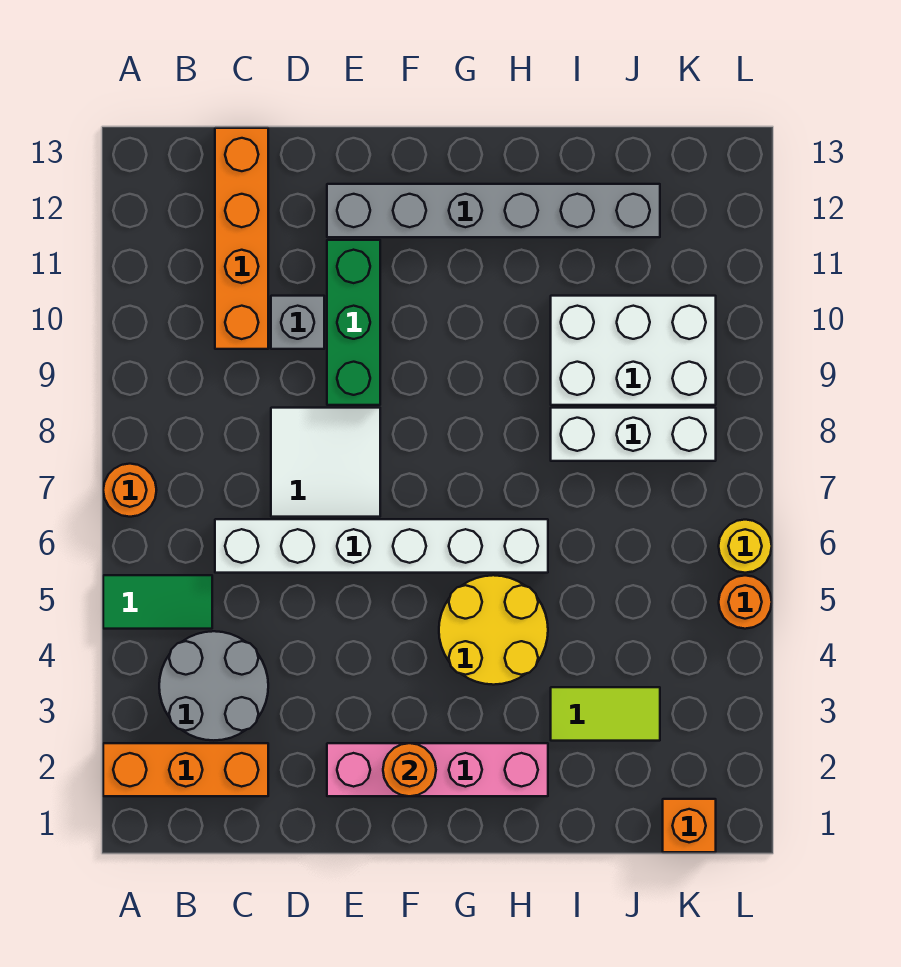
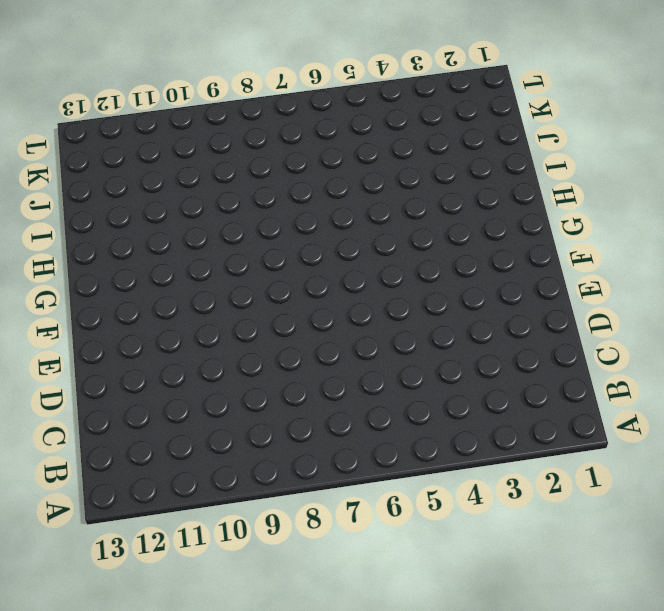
none -> orange 1x3 brick [103,743,268,796]
none -> green 1x2 tile [103,575,212,629]
none -> orange 1x1 round brick [103,464,156,517]

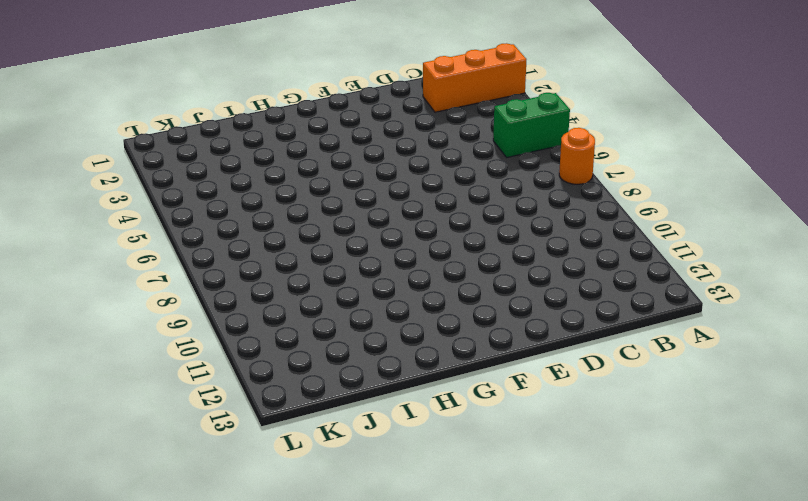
green 1x2 brick [493,93,570,157] -> green 1x2 tile [103,575,212,629]
none -> grey 2x2 round brick [159,631,268,740]
none -> white 1x6 brick [215,519,548,573]
none -> orange 1x4 brick [215,128,268,349]

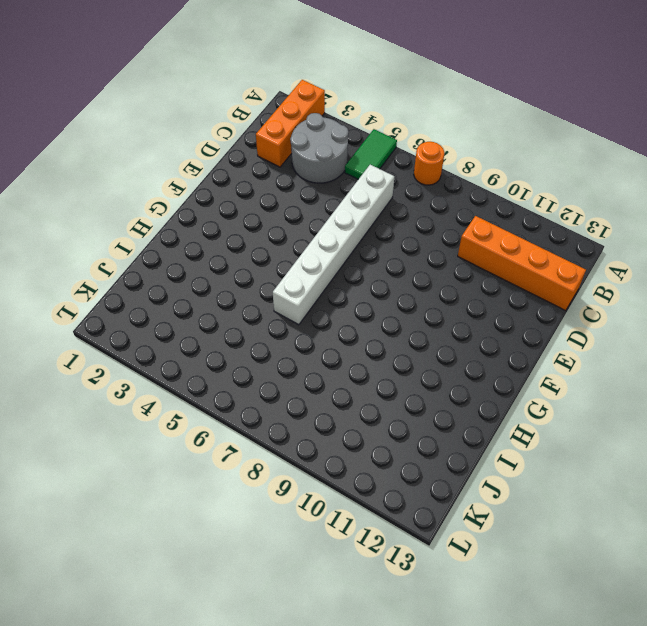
none -> white 2x2 tile [271,408,380,517]
none -> grey 1x1 brick [271,296,324,349]
none -> pink 1x4 brick [327,743,548,796]

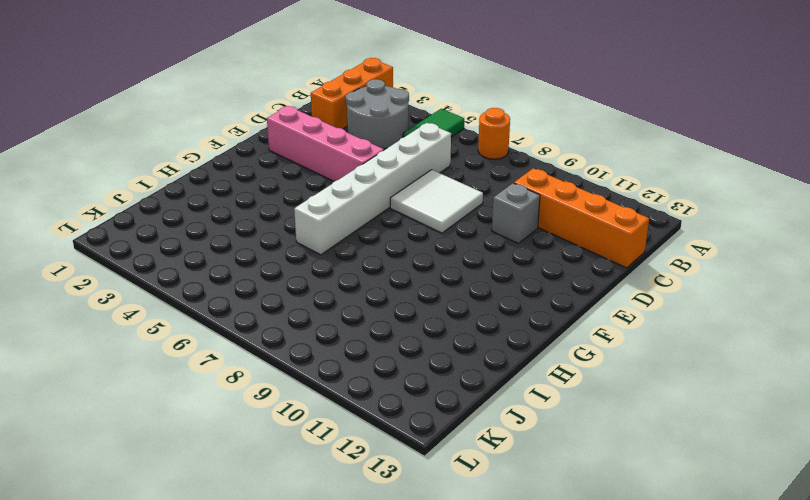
pink 1x4 brick [267,106,384,181] -> pink 1x4 brick turned to [327,743,548,796]
none -> green 1x3 brick [327,240,380,405]
none -> grey 1x6 brick [327,184,660,237]
none -> yellow 2x2 round brick [439,575,548,685]

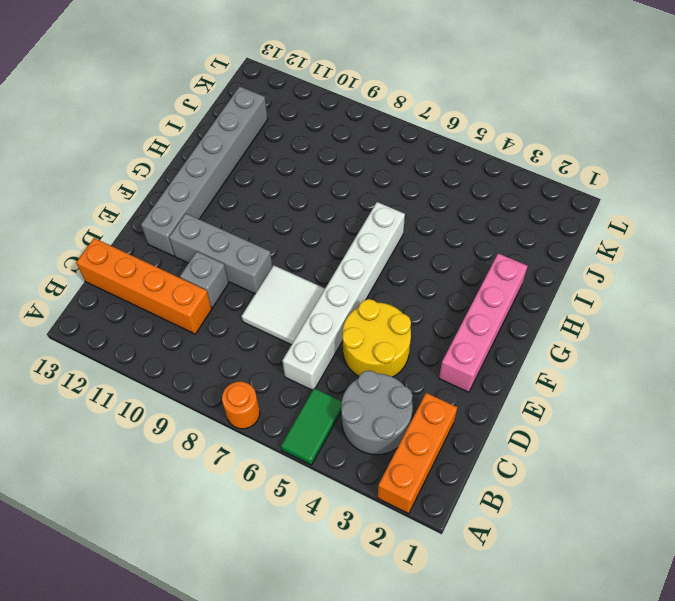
yellow 2x2 round brick [342,299,411,377] -> yellow 2x2 round brick moved to [439,575,548,685]
grey 1x3 brick [169,213,272,294] -> green 1x3 brick [327,240,380,405]
none -> lime 1x2 tile [551,687,660,741]
none -> white 1x3 brick [551,408,716,461]
none -> white 2x3 brick [551,296,716,405]

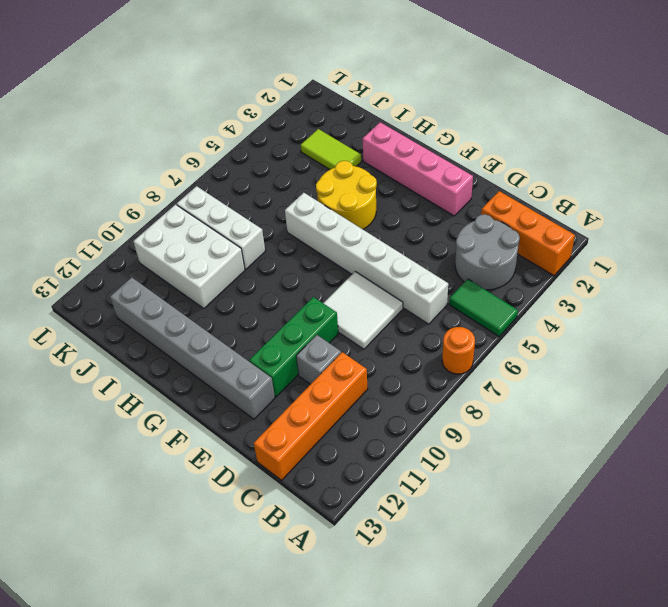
none -> orange 1x1 brick [663,799,716,852]
none -> orange 1x1 round brick [719,575,772,629]
none -> yellow 1x1 round brick [719,520,772,573]

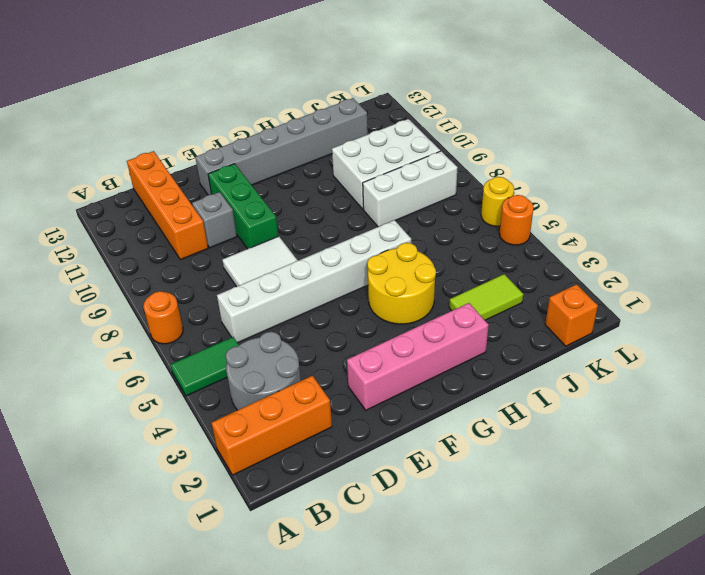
none -> orange 1x1 round brick [383,743,436,796]

